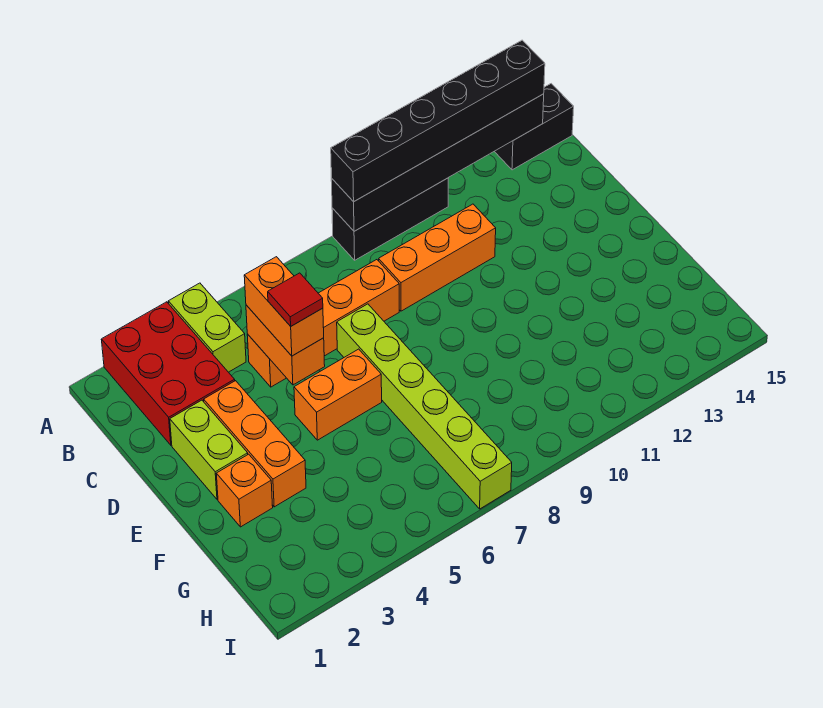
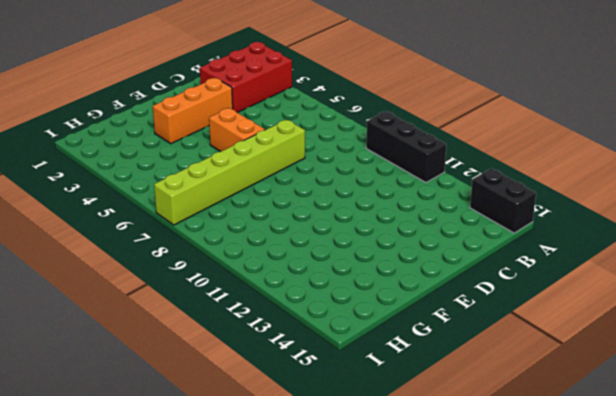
none -> lime 1x2 brick [168,283,246,372]
none -> orange 1x4 brick [247,260,399,387]
none -> orange 1x3 brick [379,204,496,311]

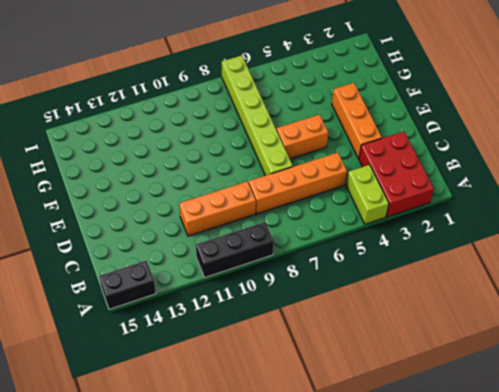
none -> lime 1x2 brick [170,400,248,499]
none -> orange 1x1 brick [216,454,273,527]
none -> black 1x6 brick [331,94,544,231]

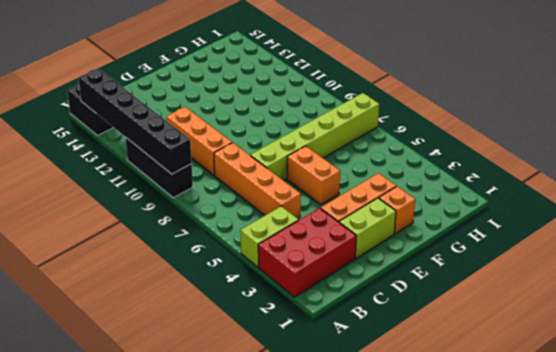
none -> orange 1x2 brick [246,305,325,385]
none -> black 1x6 brick [331,40,545,202]
none -> orange 1x2 brick [244,257,324,356]

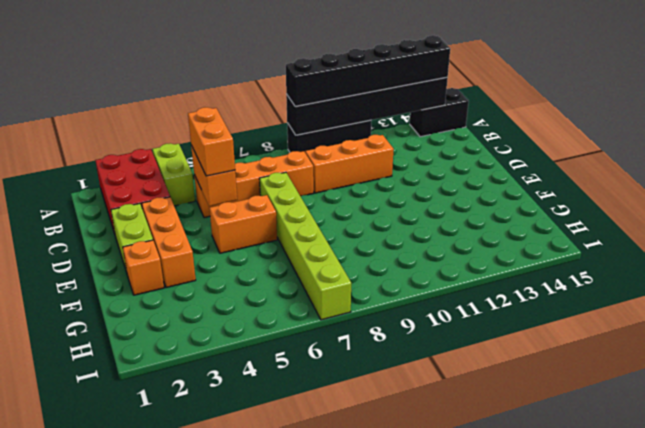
none -> red 1x1 tile [268,273,323,326]

